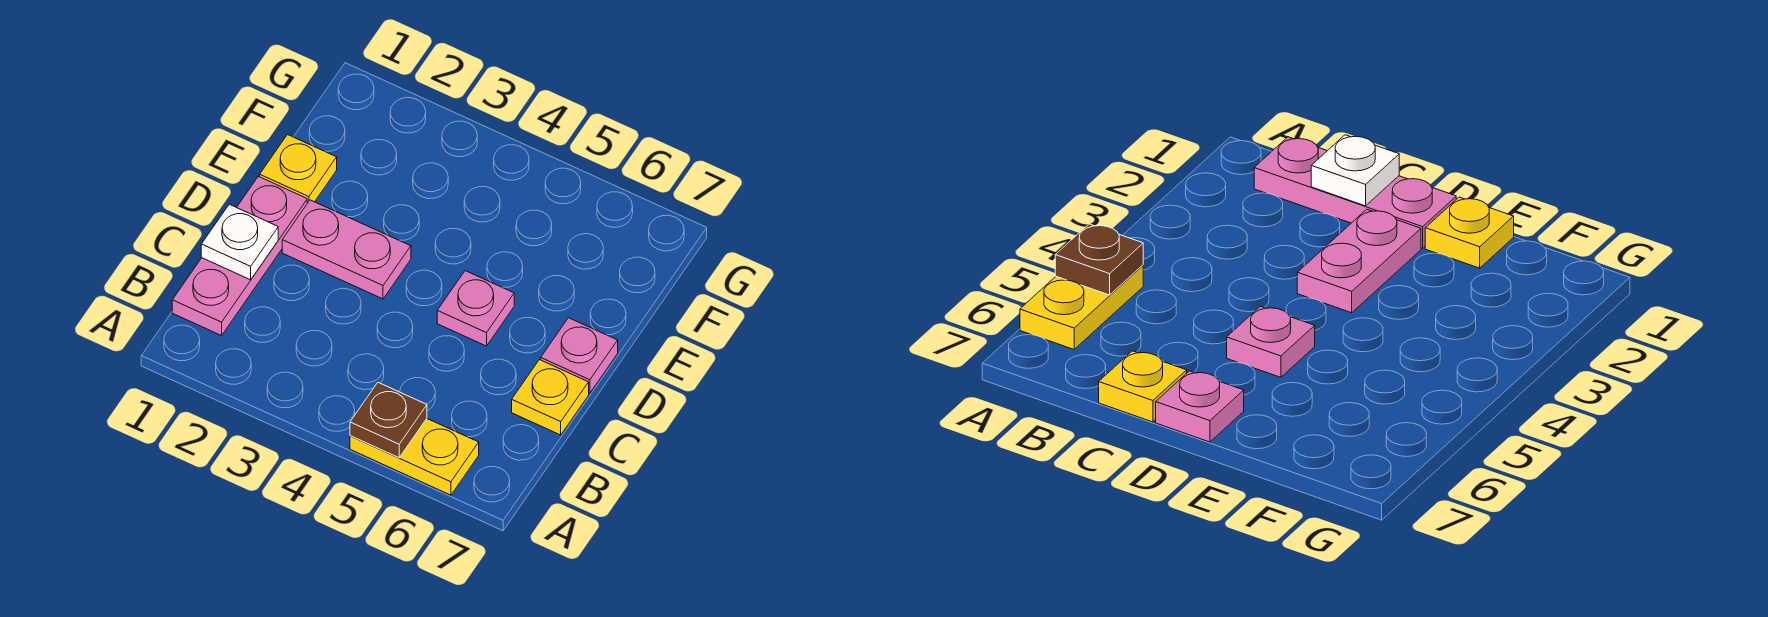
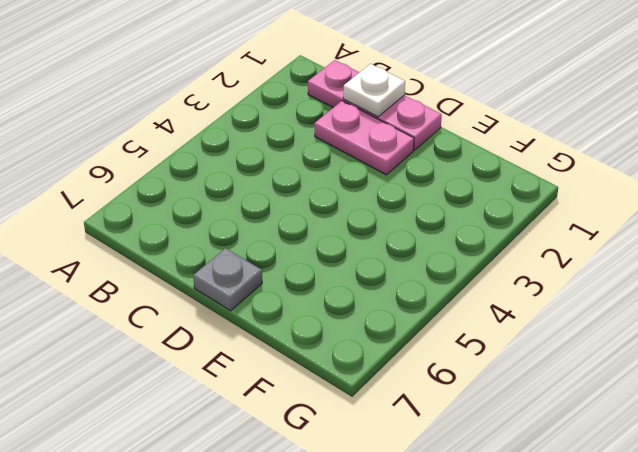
pink 1x2 plate [315,101,414,175] -> pink 1x2 plate turned to [282,200,411,299]
grey 1x1 plate [193,248,262,311] -> pink 1x1 plate [541,318,618,393]
none -> yellow 1x2 plate [350,419,479,495]
none -> yellow 1x1 plate [512,360,589,435]

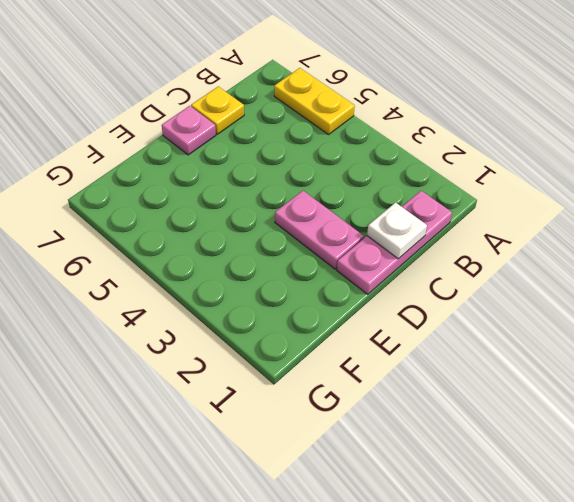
none -> pink 1x1 plate [437,271,514,346]
none -> yellow 1x1 plate [260,135,337,203]

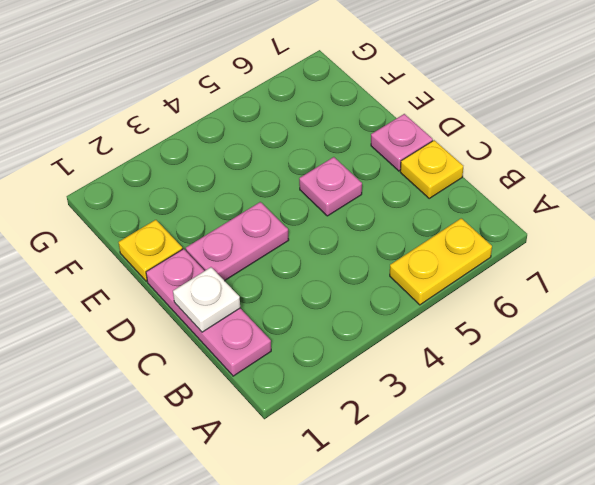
none -> brown 1x1 plate [350,383,427,458]

